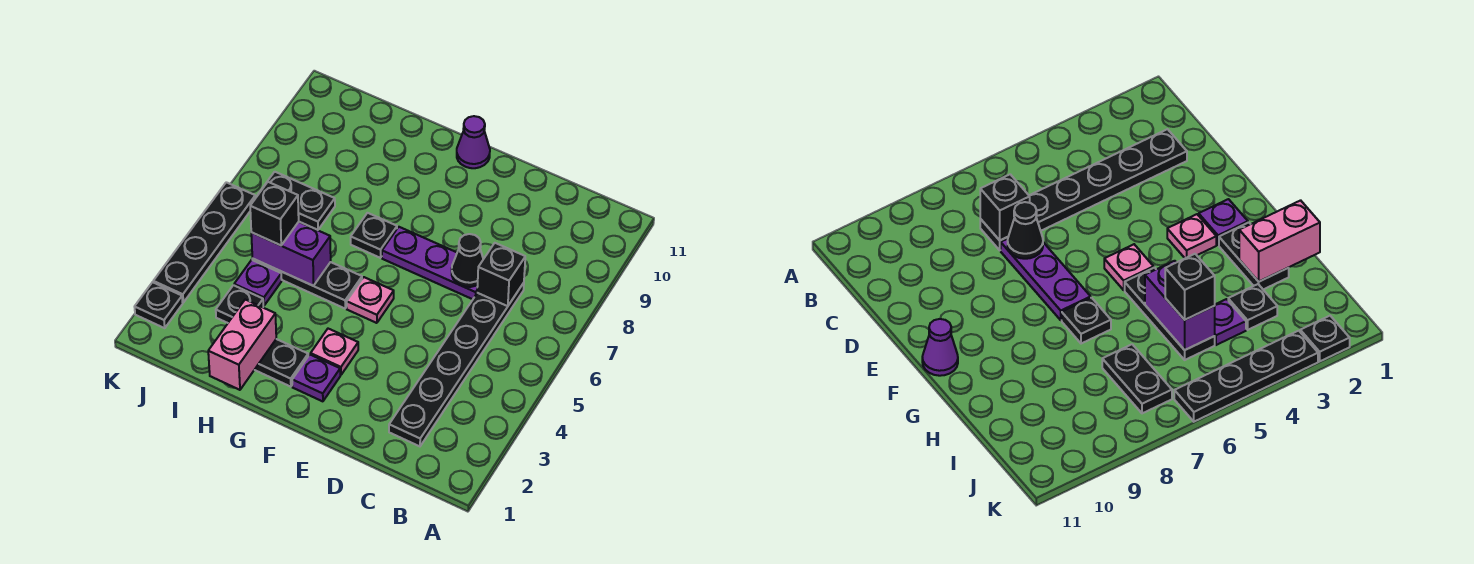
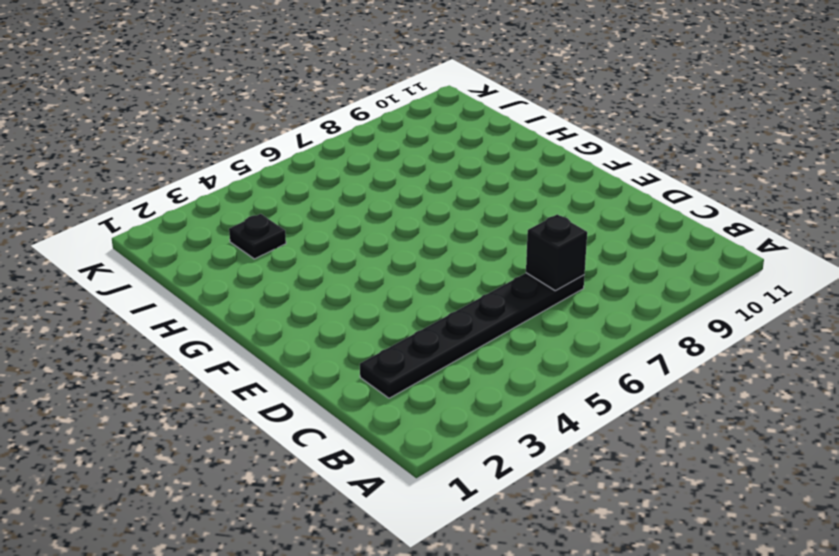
none -> purple 1x3 plate [382,227,478,299]
none -> purple 1x1 plate [292,355,340,401]
none -> pink 1x1 plate [311,329,358,375]

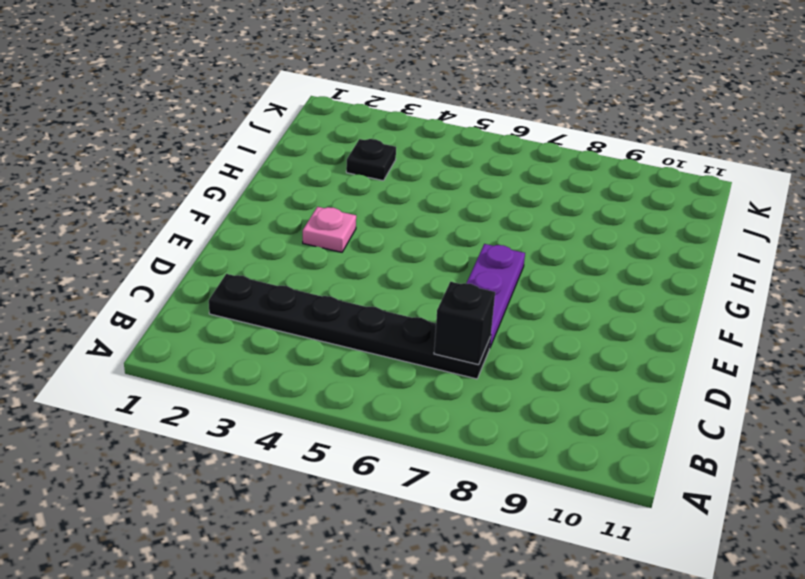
none -> purple 1x1 plate [292,355,340,401]
none -> pink 1x1 plate [347,277,394,323]
none -> purple 1x1 cone [457,116,490,168]

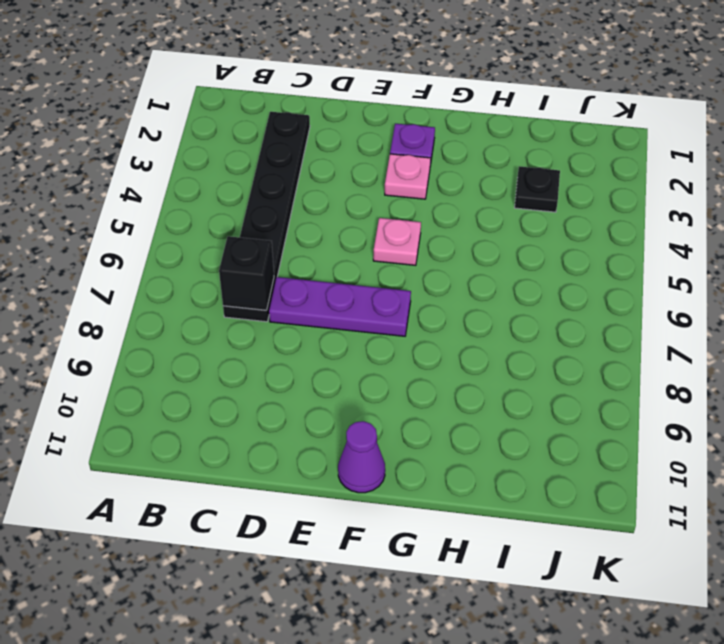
none -> black 1x2 plate [255,339,308,387]
none -> black 1x3 plate [252,259,362,308]
none -> black 1x1 plate [351,213,397,258]

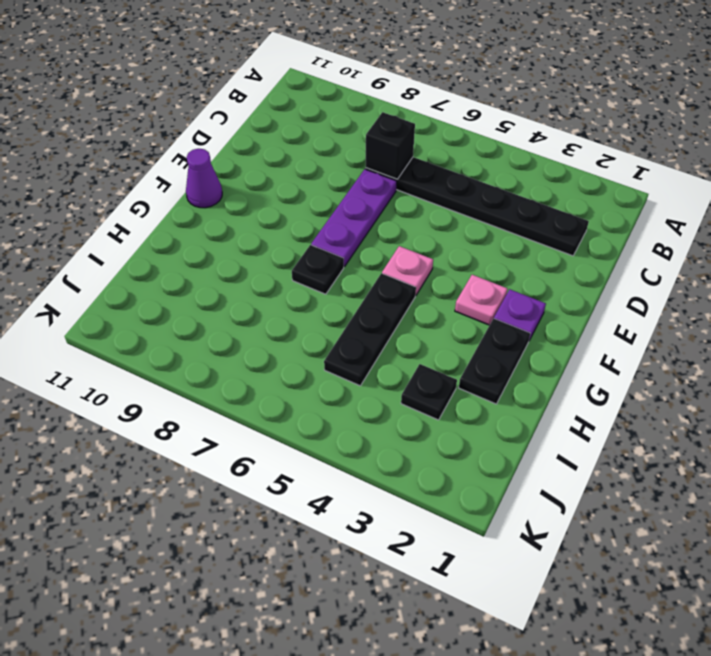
none -> purple 1x1 plate [234,260,282,305]
none -> black 1x2 plate [259,172,335,230]
none -> black 1x1 plate [135,282,183,328]

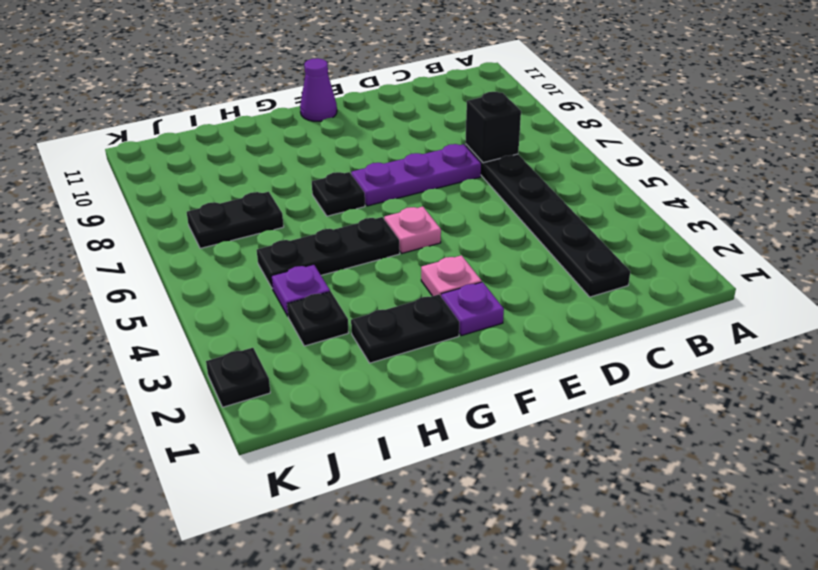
none -> black 1x4 plate [153,182,255,302]
none -> black 1x1 cone [452,234,483,287]
none -> pink 1x2 brick [208,300,276,390]

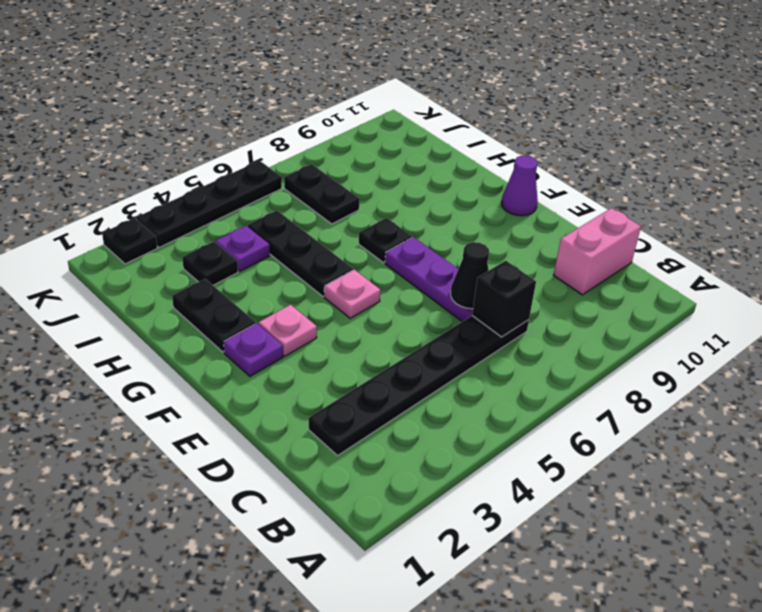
pink 1x2 brick [554,208,641,295] -> pink 1x2 brick moved to [208,300,276,390]
none -> purple 1x2 brick [251,222,331,286]
none -> black 1x1 brick [250,182,299,245]

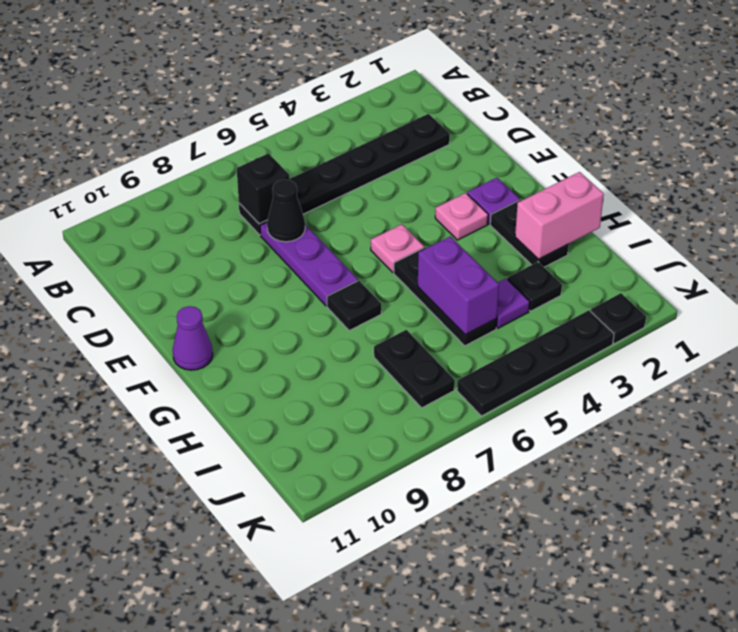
none -> black 1x1 brick [250,182,299,245]

